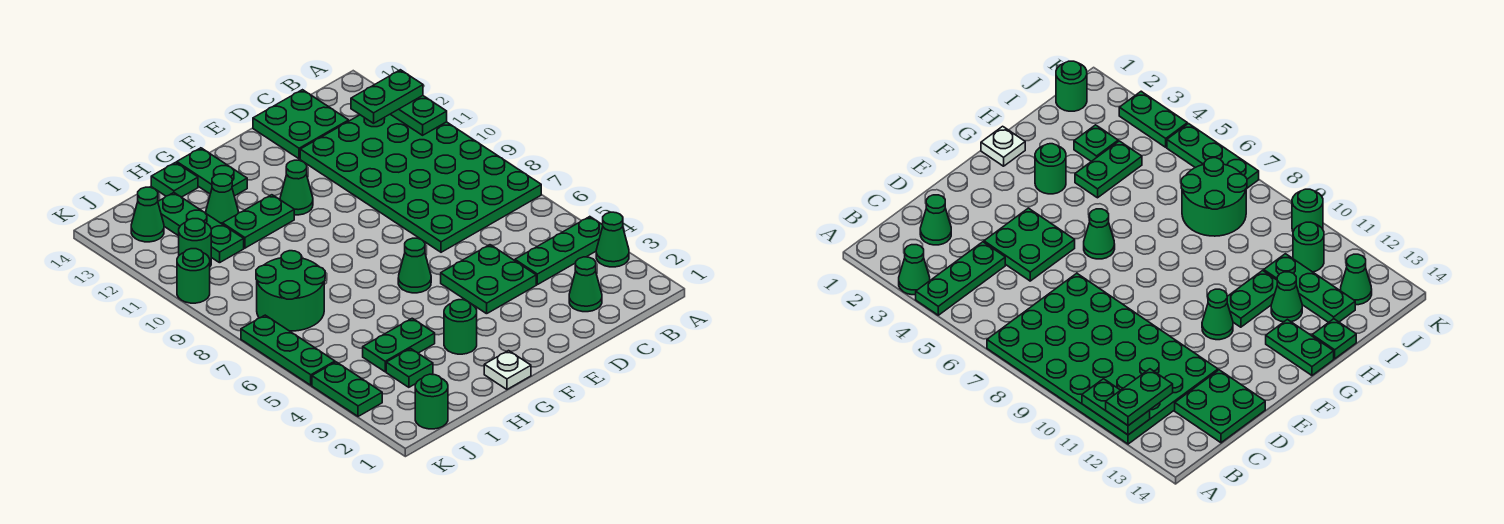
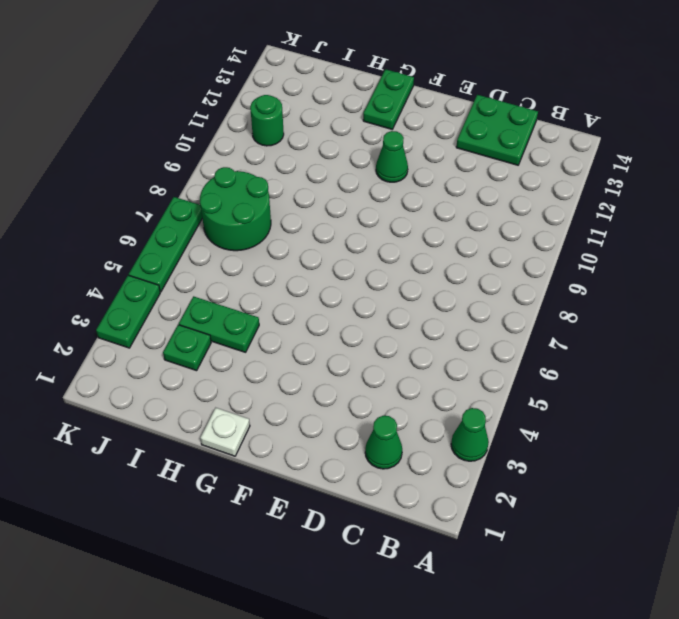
none -> green 1x3 plate [515,217,603,285]
none -> green 4x6 plate [300,114,541,252]
none -> green 2x2 plate [441,245,536,314]

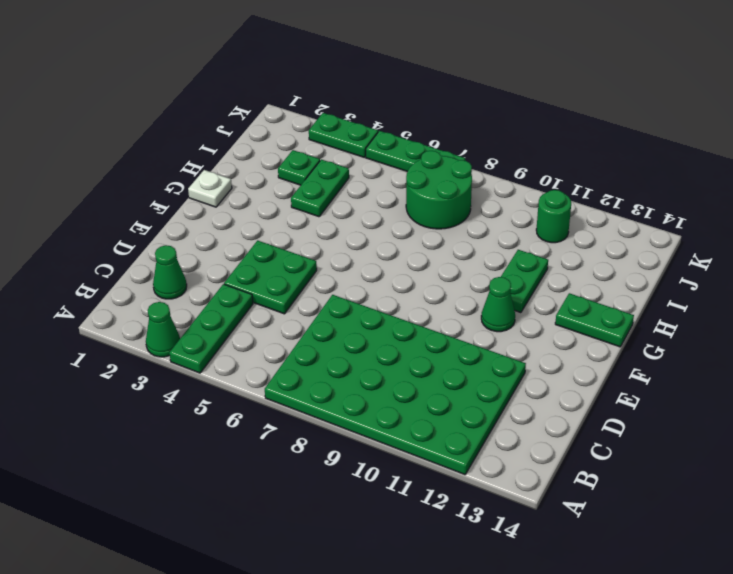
none -> green 2x2 plate [253,90,349,159]
none -> green 1x1 cone [398,238,431,293]
none -> green 1x1 round brick [444,300,477,354]

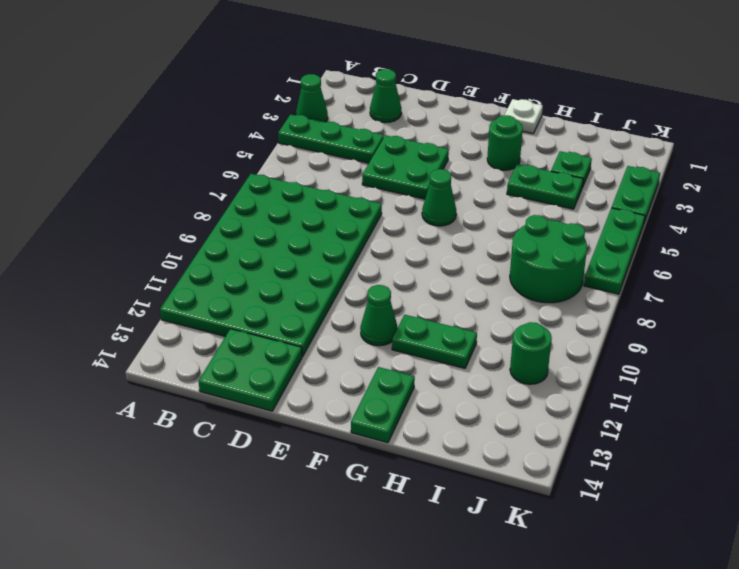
none -> green 1x1 cone [206,174,239,224]
none -> green 1x1 plate [151,162,198,197]
none -> green 1x3 plate [158,193,244,263]

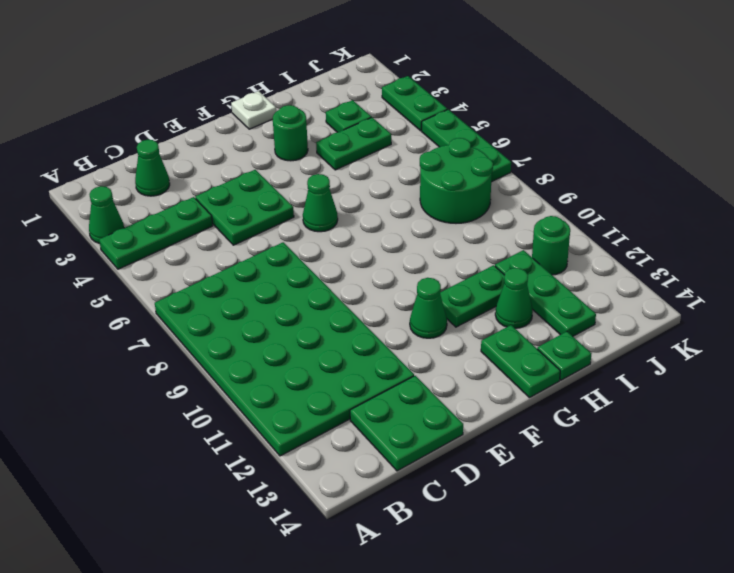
none -> green 1x1 round brick [415,374,448,429]
none -> green 1x1 cone [131,187,164,242]
none -> green 1x1 round brick [177,249,210,303]

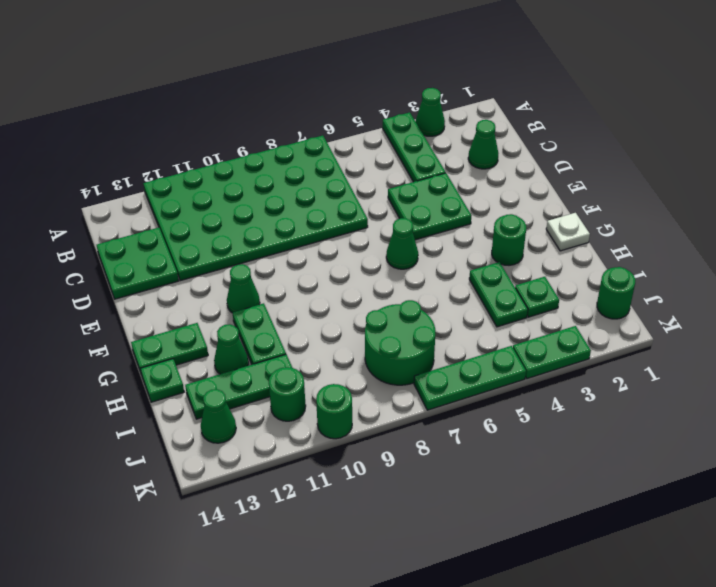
none -> green 1x2 plate [391,96,447,135]
none -> green 1x2 plate [351,70,423,123]

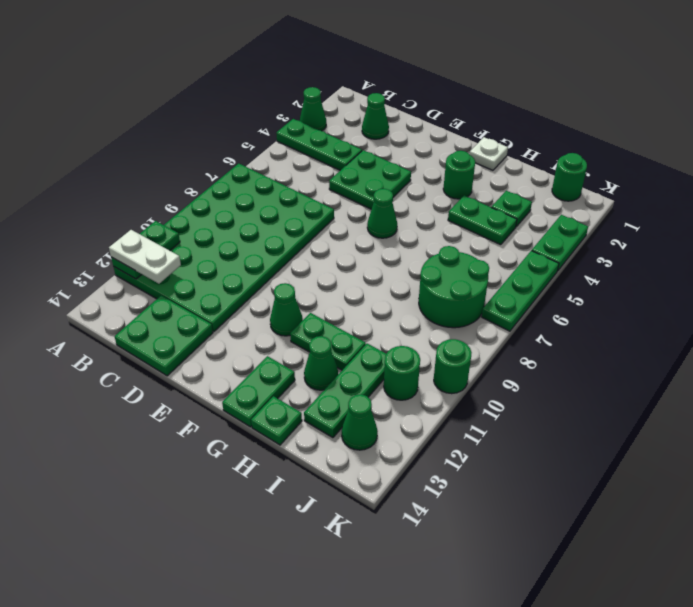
white 1x2 plate [109,230,181,284] -> green 1x2 plate [351,70,423,123]

